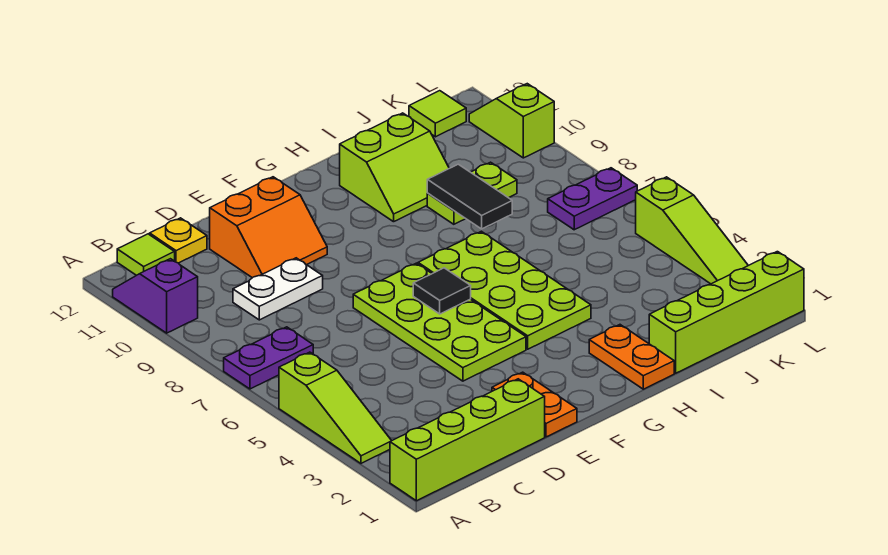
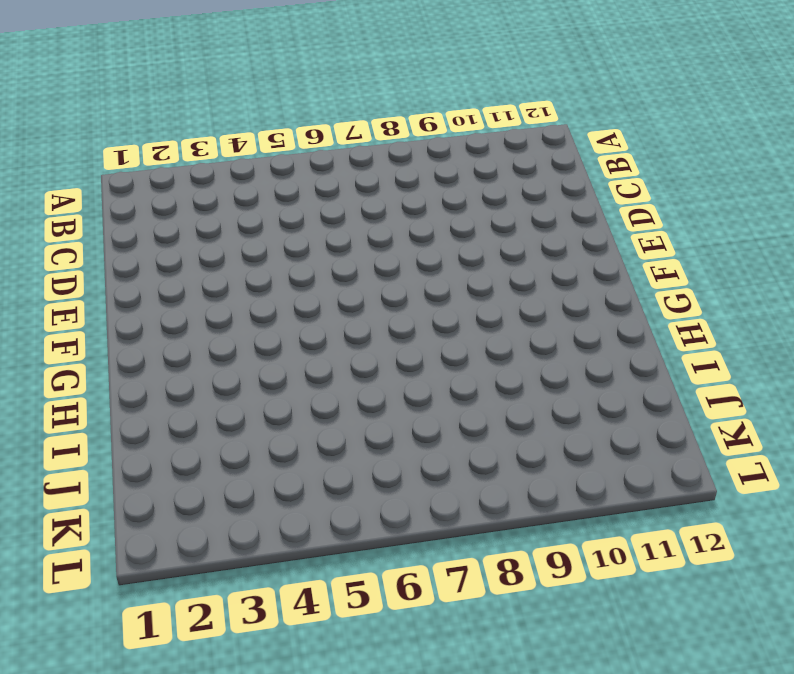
none -> lime 1x4 brick [390,379,545,501]
none -> lime 1x3 slope [279,352,392,463]
none -> purple 1x2 plate [224,327,313,389]

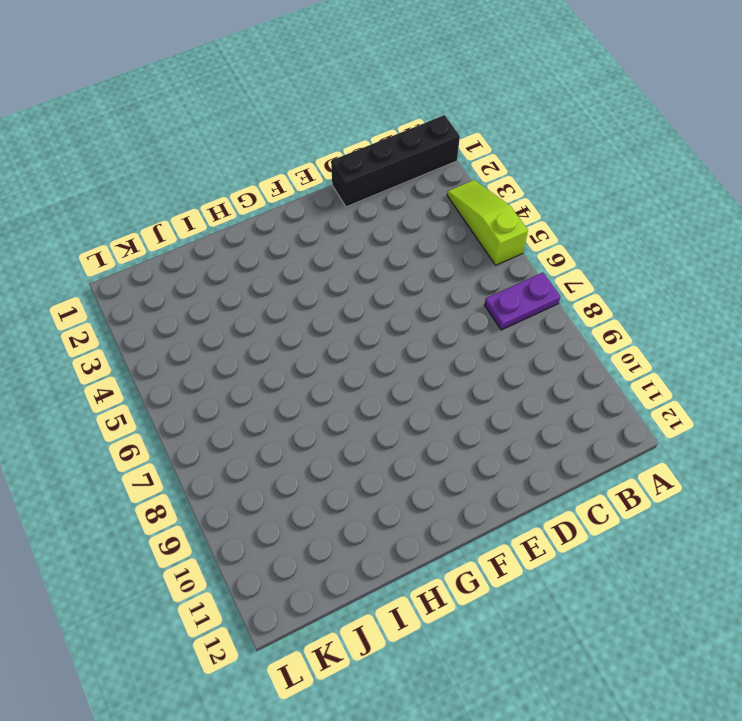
black 1x4 brick [331,115,460,207] -> lime 1x4 brick [390,379,545,501]
none -> purple 1x2 slope [113,259,198,333]
none -> lime 1x1 tile [117,234,175,275]
none -> white 1x2 plate [233,258,323,320]

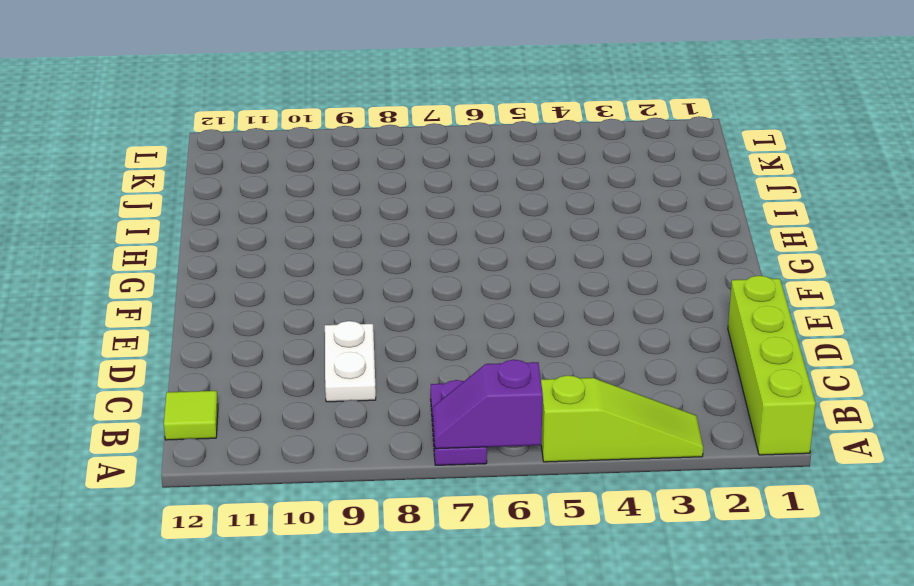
purple 1x2 slope [433,360,543,449] -> purple 1x2 slope moved to [113,259,198,333]
none -> yellow 1x1 plate [150,218,207,263]
none -> orange 2x2 slope [210,177,327,278]
none -> orange 1x2 plate [492,372,577,437]

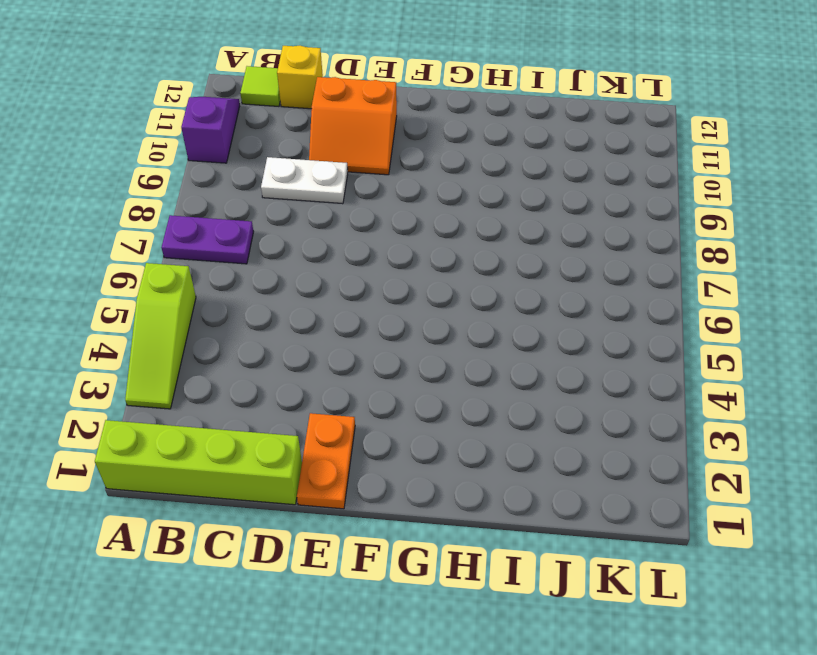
yellow 1x1 brick [277,46,323,109] -> yellow 1x1 plate [150,218,207,263]
none -> lime 2x4 plate [353,263,526,381]
none -> lime 2x4 plate [418,231,591,349]
none -> orange 1x2 plate [589,325,674,389]

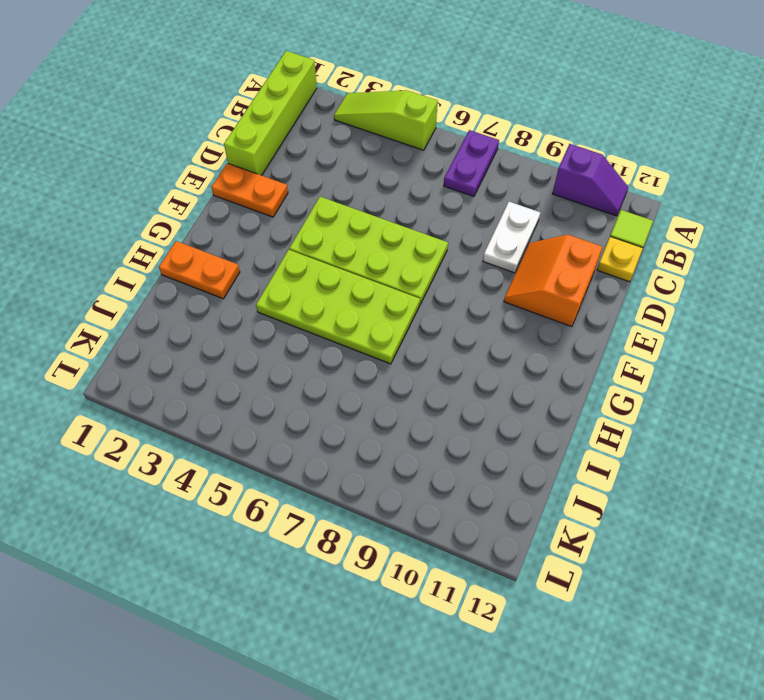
none -> lime 2x2 slope [340,113,449,222]
none -> lime 1x4 brick [649,252,804,373]
none -> lime 1x2 plate [427,162,517,224]

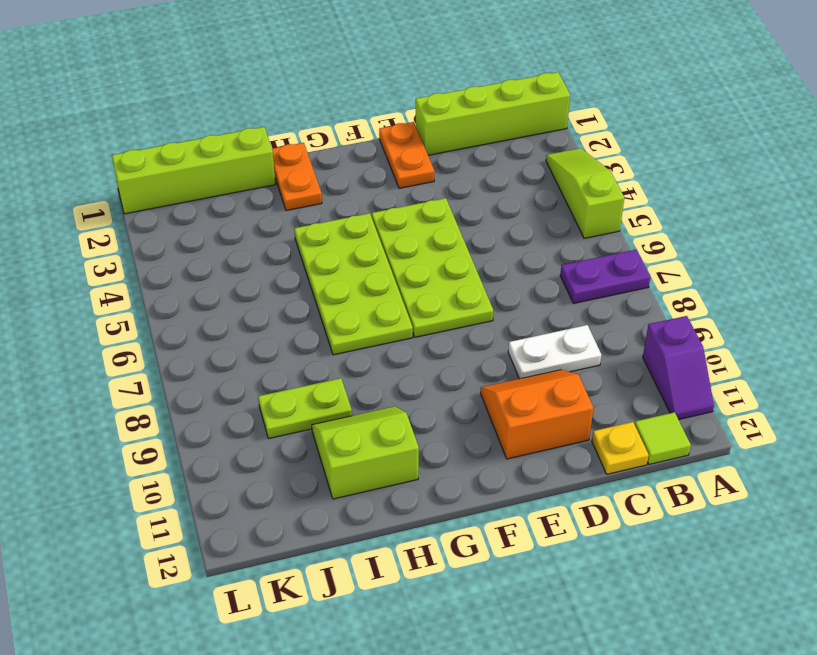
none -> purple 1x2 plate [548,168,637,230]
none -> lime 1x1 tile [409,91,466,137]
none -> lime 1x3 slope [636,177,748,284]

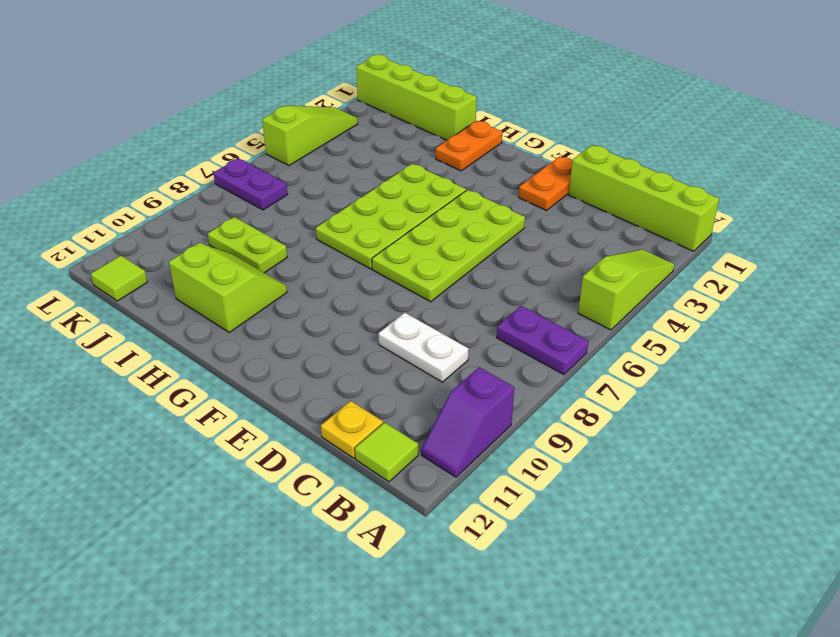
none -> orange 2x2 slope [210,177,327,278]
none -> lime 1x2 slope [469,84,554,158]
none -> black 1x1 tile [413,268,471,314]

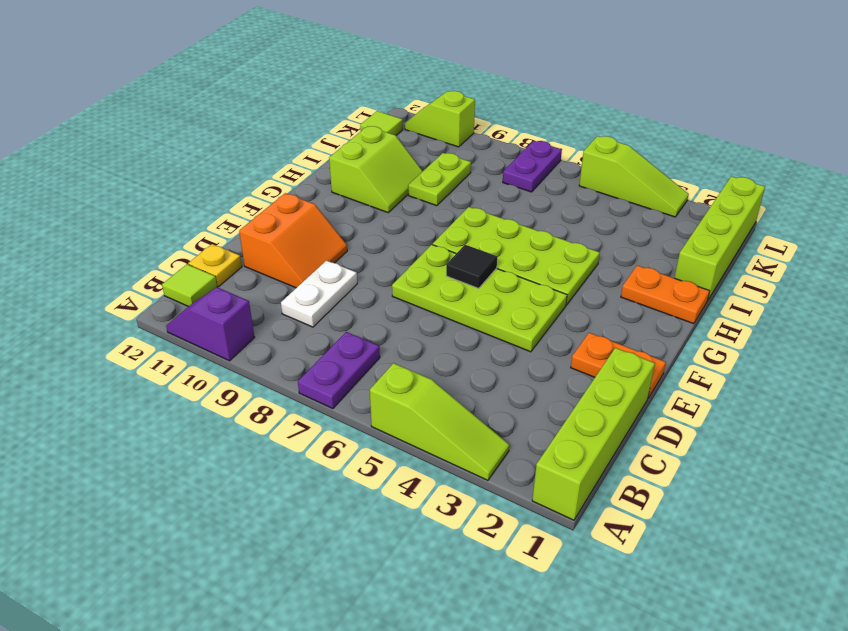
none -> black 1x2 tile [427,164,512,229]

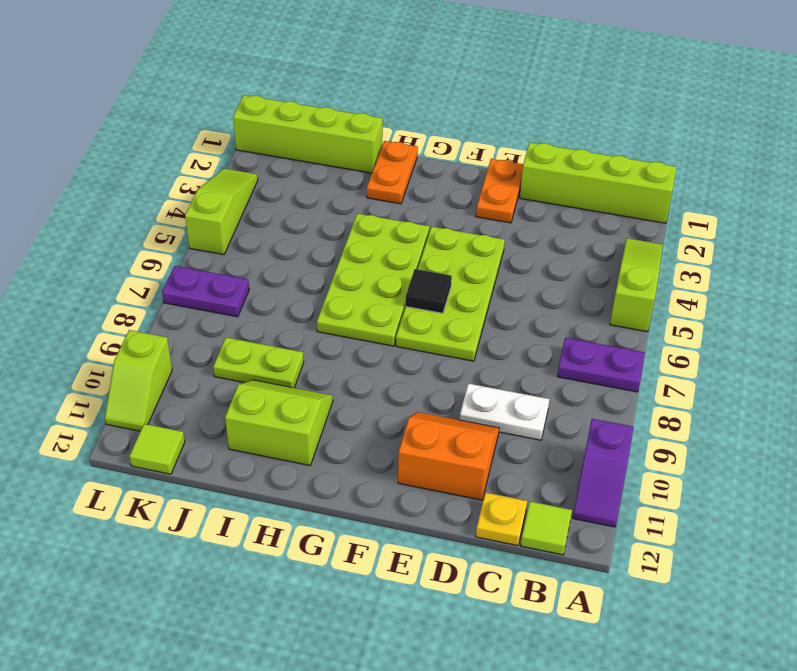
none -> black 1x2 tile [427,164,512,229]

